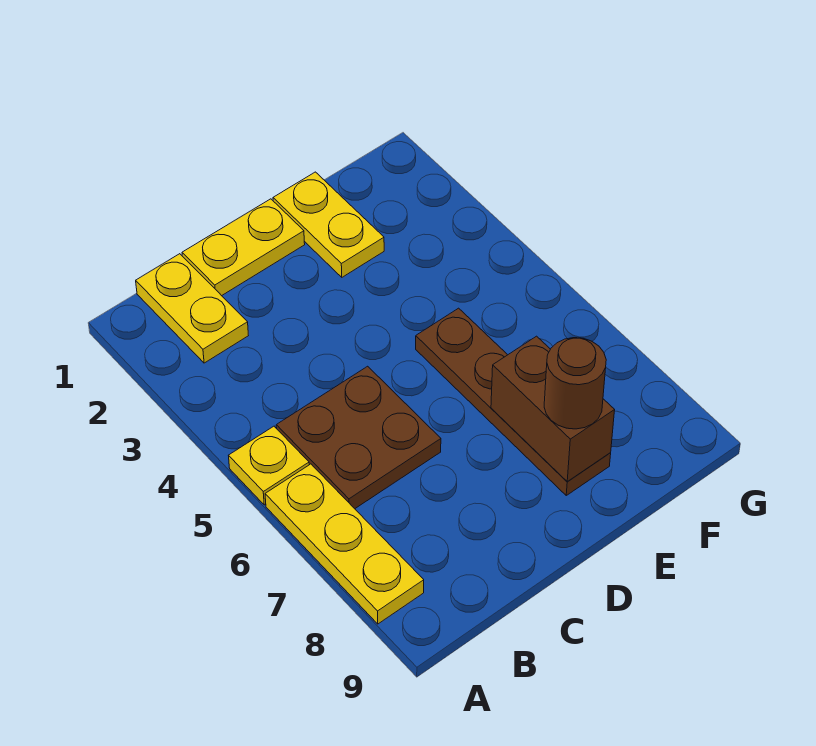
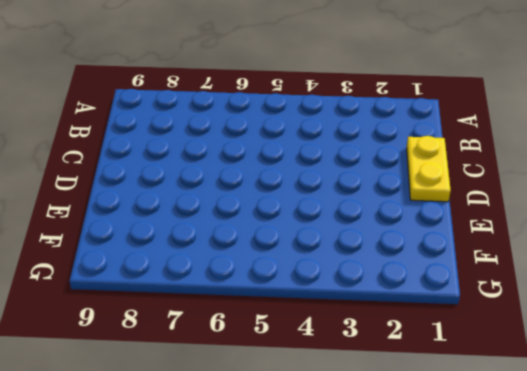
none -> yellow 1x1 plate [229,426,309,505]
none -> yellow 1x3 plate [265,464,424,624]

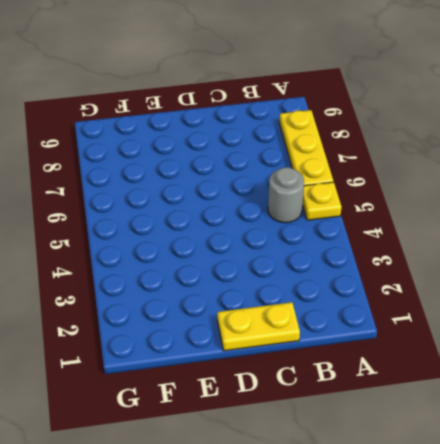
grey 1x1 round brick [268,167,304,223] -> brown 2x2 plate [276,366,441,509]
none -> yellow 1x2 plate [136,254,248,363]
none -> yellow 1x2 plate [273,172,384,277]

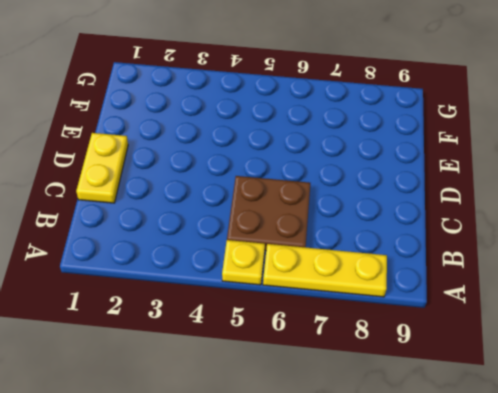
none -> yellow 1x2 plate [136,254,248,363]
none -> yellow 1x2 plate [273,172,384,277]

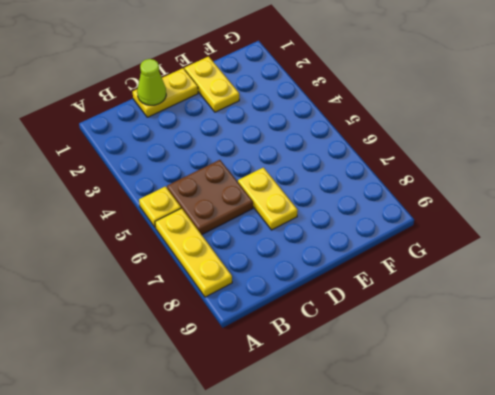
lime 1x1 cone [137,59,166,105] -> none
yellow 1x2 plate [238,168,298,230] -> yellow 1x2 plate moved to [136,254,248,363]
none -> brown 1x4 plate [416,308,611,495]
none -> brown 1x2 brick [491,336,615,481]

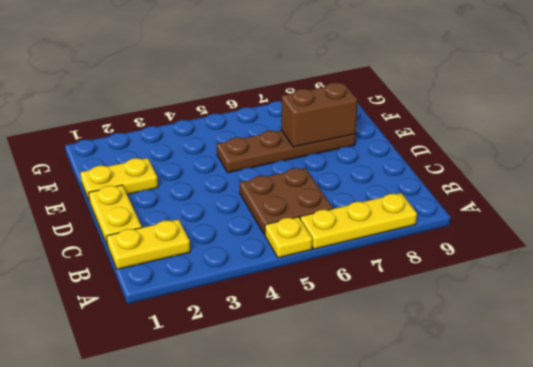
none -> brown 1x1 round brick [544,338,606,429]

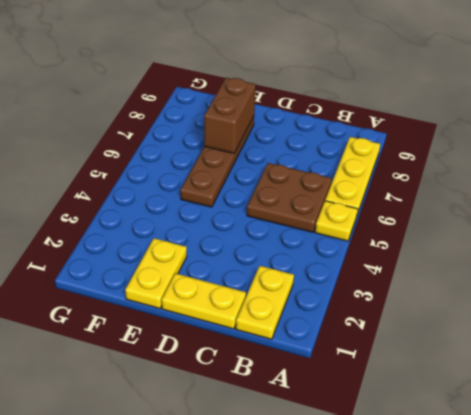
none -> brown 1x1 round brick [544,338,606,429]

